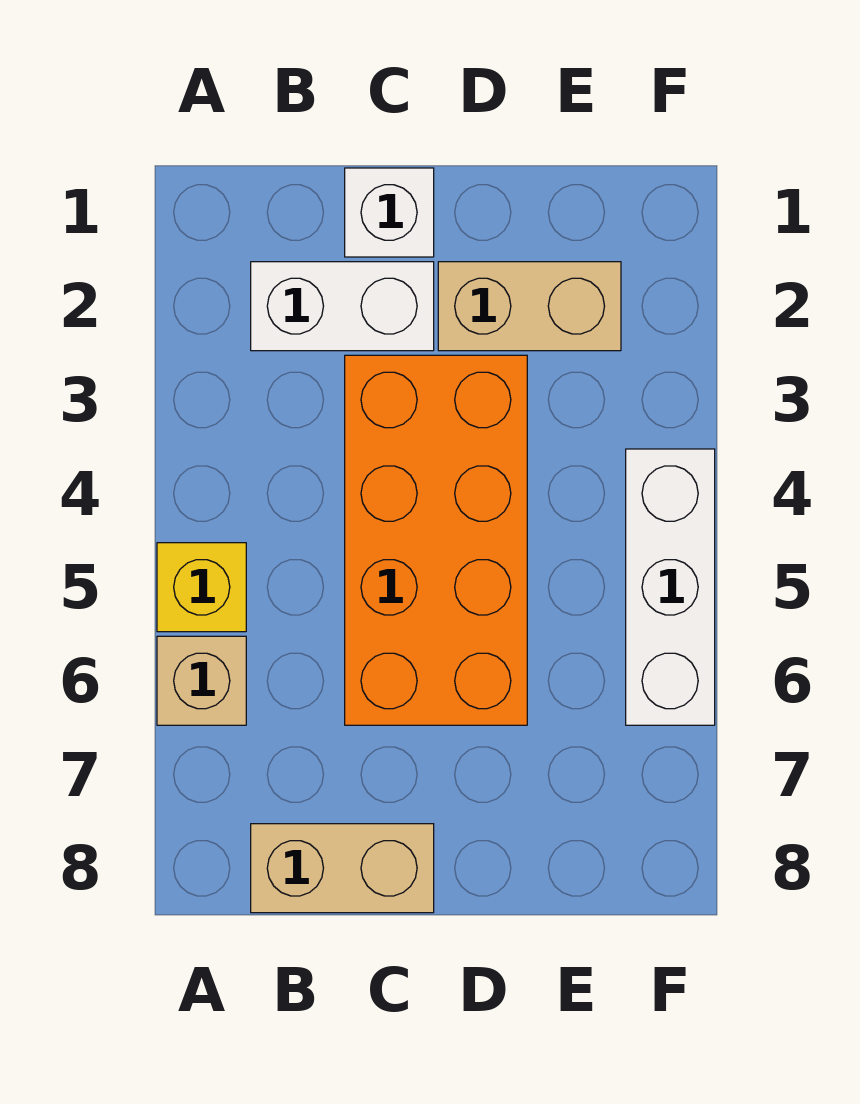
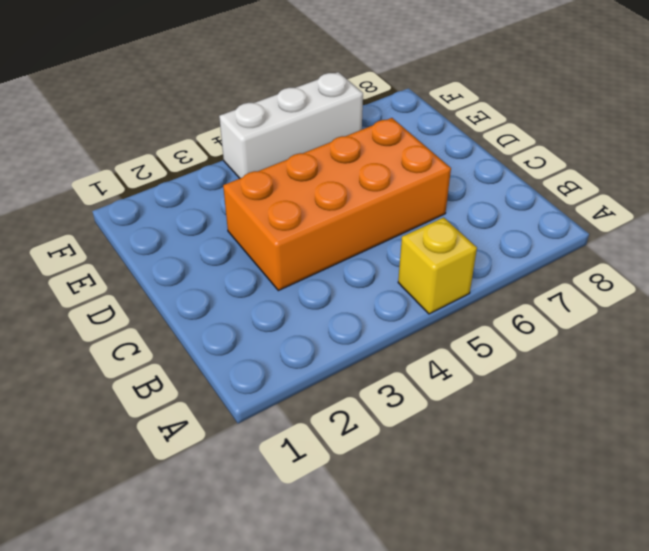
none -> tan 1x1 brick [157,636,246,725]
none -> white 1x2 brick [251,262,434,351]

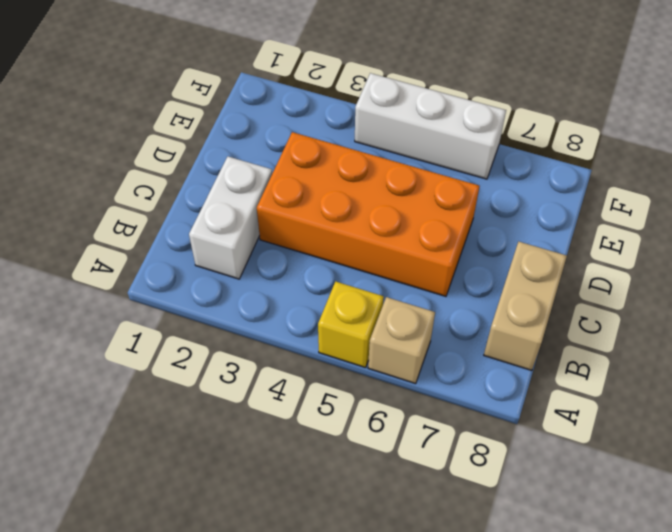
none -> white 1x1 brick [345,168,434,257]
none -> tan 1x2 brick [438,262,621,351]

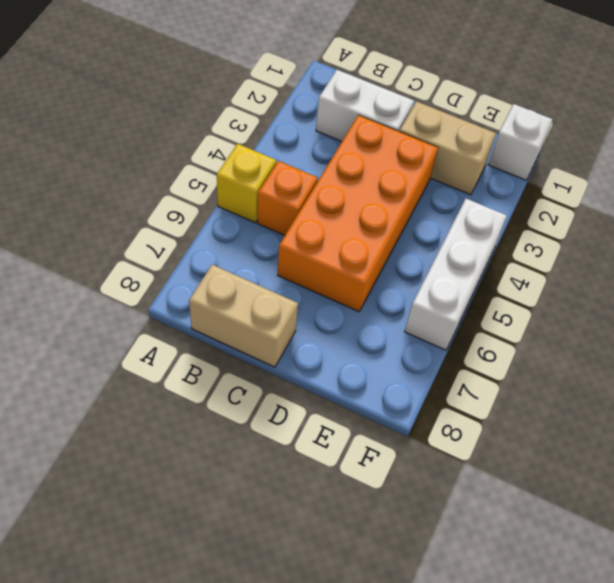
orange 1x1 brick [258,161,318,235] -> none
white 1x1 brick [488,104,553,180] -> white 1x1 brick moved to [345,168,434,257]
none -> tan 1x1 brick [157,636,246,725]

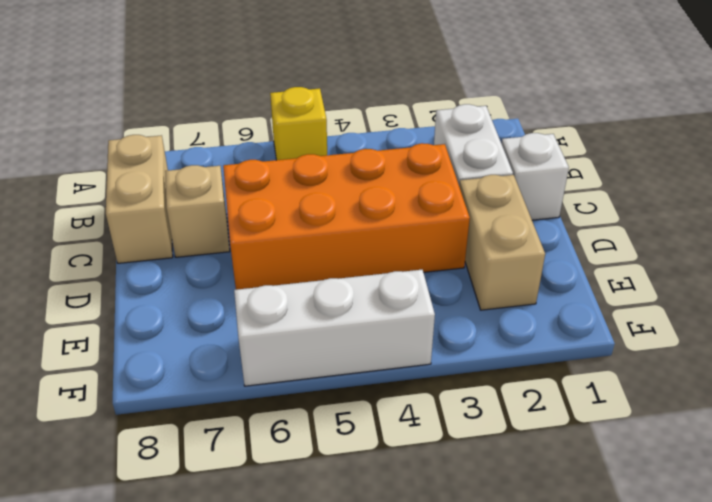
tan 1x1 brick [165,165,230,257] -> tan 1x1 brick moved to [157,636,246,725]

